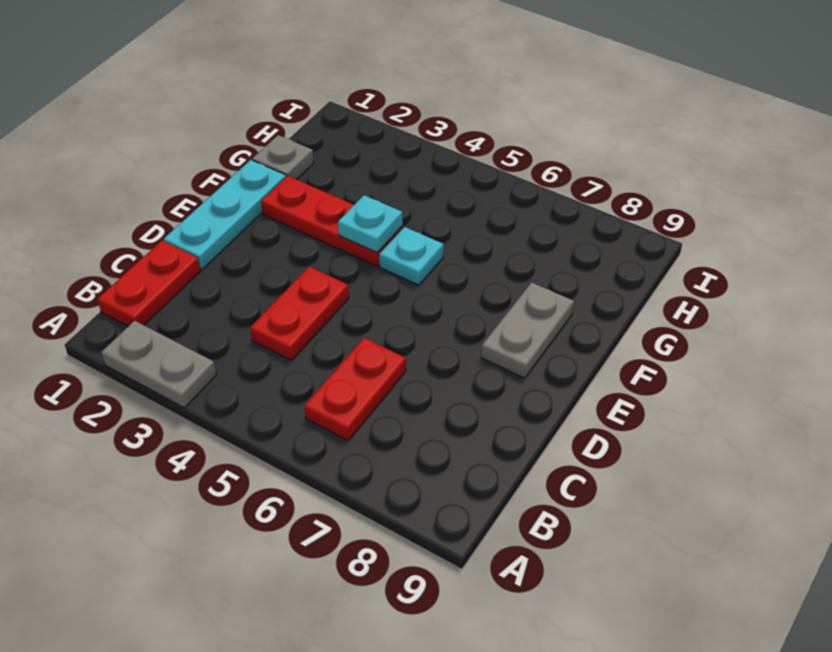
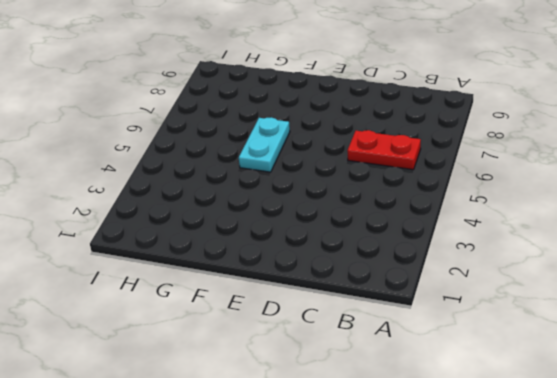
cyan 1x2 plate [239,117,290,172] -> cyan 1x1 plate [379,227,444,285]
none -> grey 1x2 plate [101,321,216,408]
none -> red 1x2 plate [97,241,200,326]

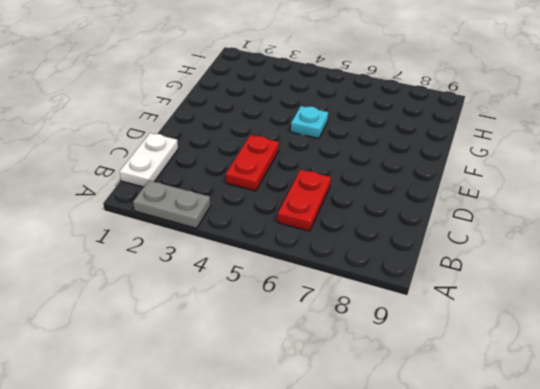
white 1x2 plate [119,133,178,187] -> red 1x2 plate [97,241,200,326]
none -> cyan 1x3 plate [163,160,286,270]
none -> grey 1x2 plate [481,282,574,378]

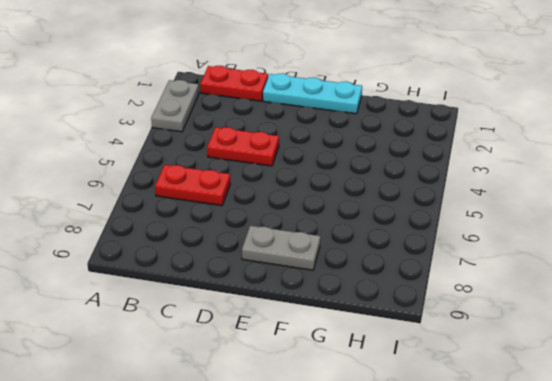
none -> red 1x3 plate [261,176,403,266]
none -> cyan 1x1 plate [379,227,444,285]

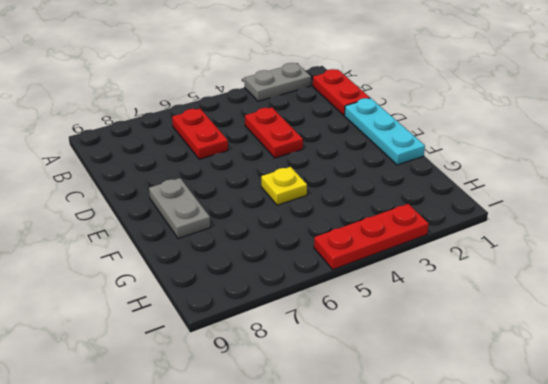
yellow 1x1 plate [261,167,307,205] -> cyan 1x1 plate [379,227,444,285]
red 1x3 plate [314,204,429,269] -> red 1x3 plate moved to [261,176,403,266]
none -> grey 1x1 plate [252,135,314,180]
none -> cyan 1x1 plate [338,195,403,253]

